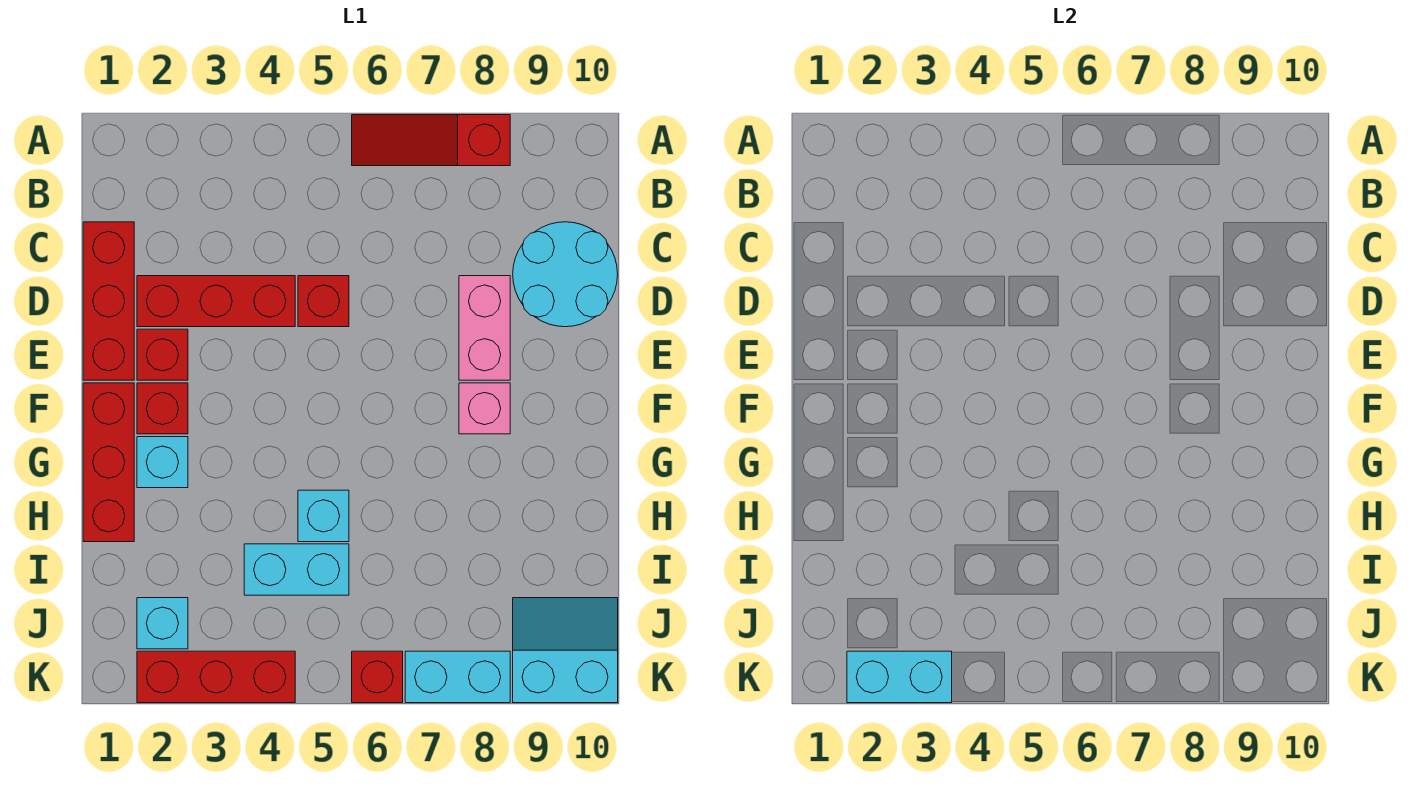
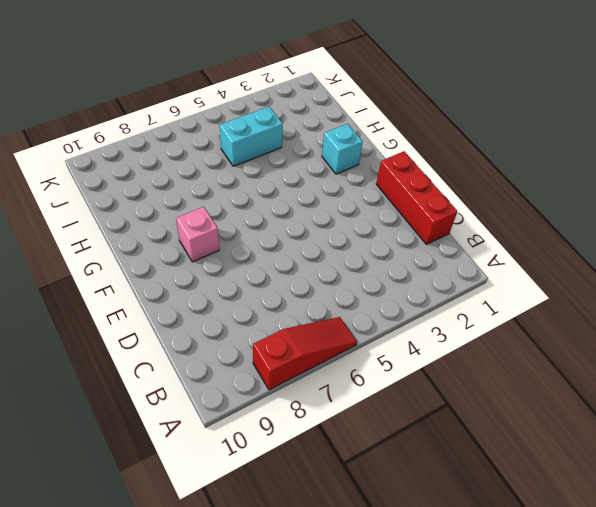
none -> cyan 2x2 round brick [513,222,618,327]
none -> red 1x3 brick [137,276,295,327]
none -> red 1x1 brick [298,276,349,327]

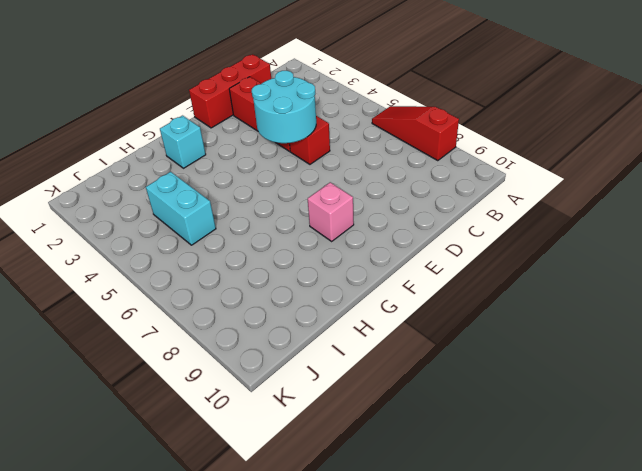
cyan 2x2 round brick [252,71,316,143] -> cyan 2x2 round brick moved to [513,222,618,327]
none -> pink 1x2 brick [459,276,510,380]
none -> red 1x1 brick [137,329,188,380]
none -> red 1x3 brick [83,383,134,542]

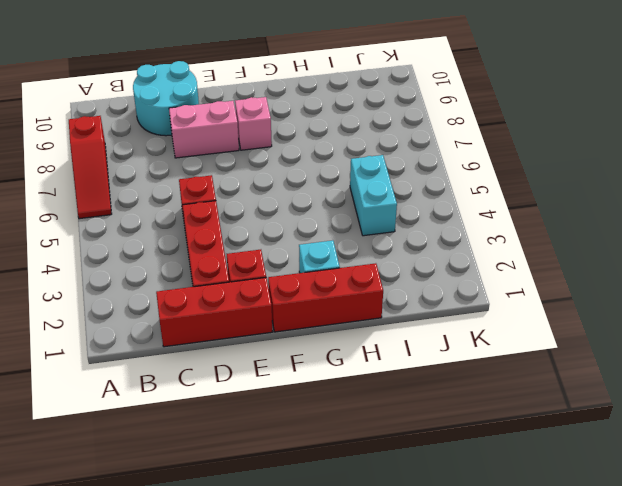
none -> red 1x1 brick [137,383,188,434]
none -> cyan 1x1 brick [298,490,349,542]
none -> cyan 1x1 brick [137,598,188,649]

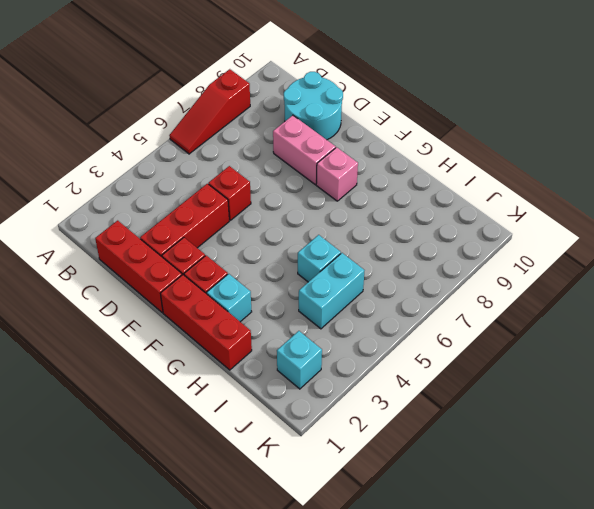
none -> cyan 2x2 slope [513,598,618,703]
none -> red 1x3 brick [137,651,295,703]
none -> red 1x1 brick [352,651,403,703]

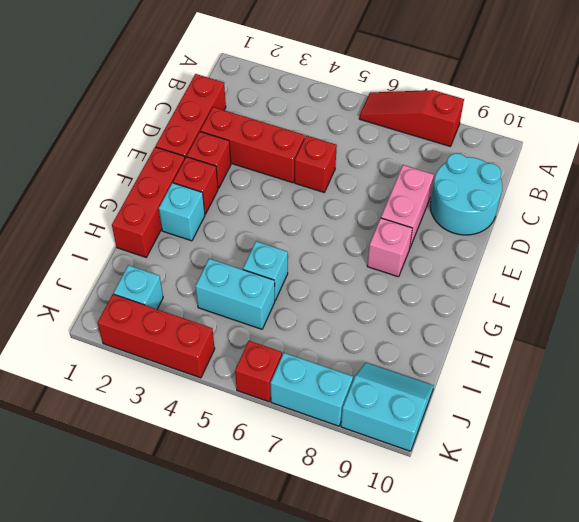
none -> cyan 1x2 brick [847,651,952,703]

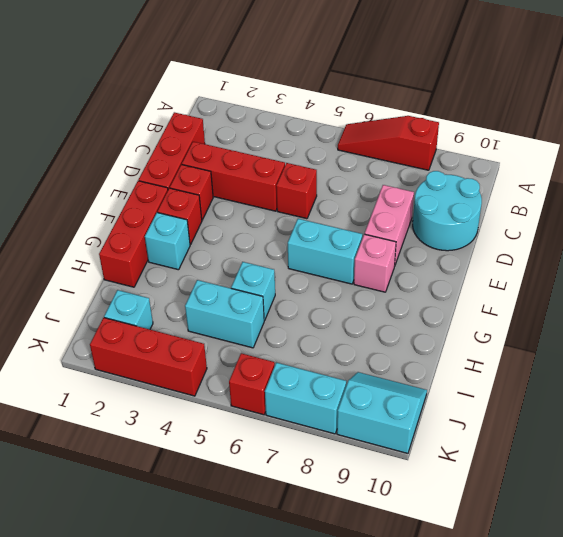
cyan 1x2 brick [288,219,362,284] -> cyan 1x2 brick moved to [847,651,952,703]

